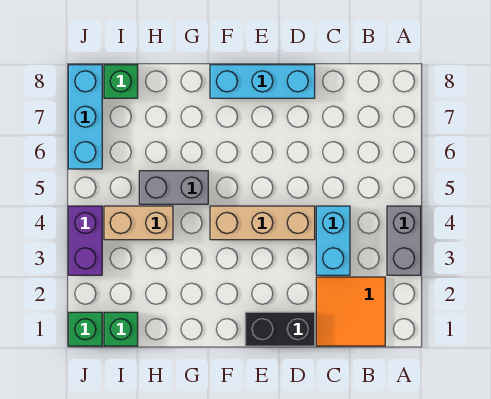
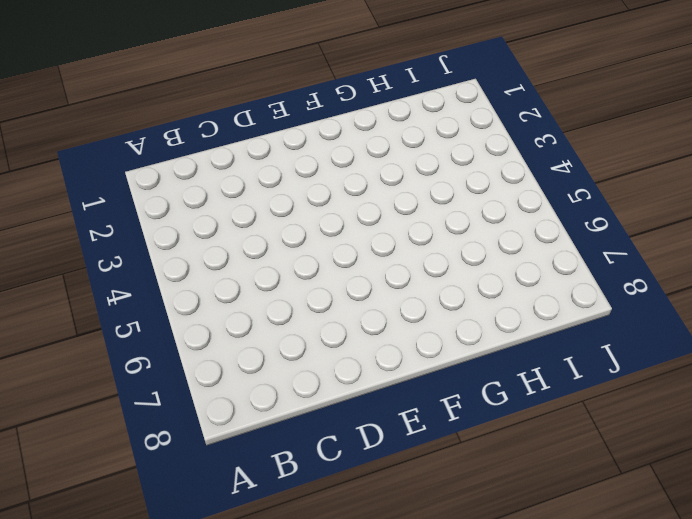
none -> grey 1x2 brick [387,206,421,275]
none -> orange 2x2 tile [316,277,385,346]
none -> cyan 1x2 brick [316,206,350,275]

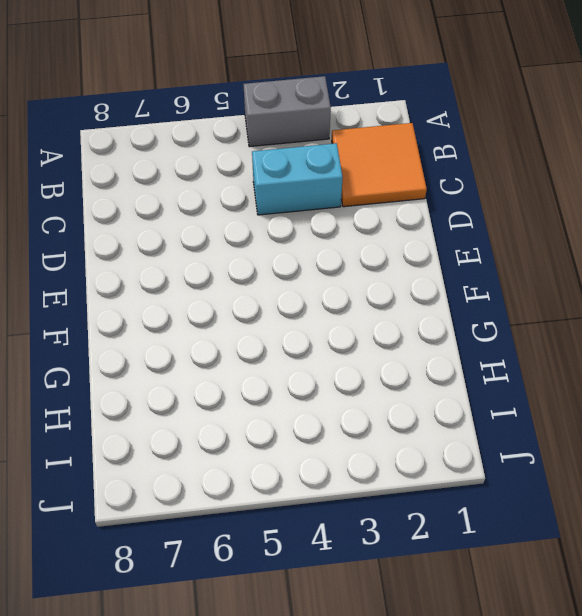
none -> black 1x2 brick [245,312,315,346]
none -> tan 1x3 brick [210,206,315,240]
none -> cyan 1x3 brick [210,65,315,98]

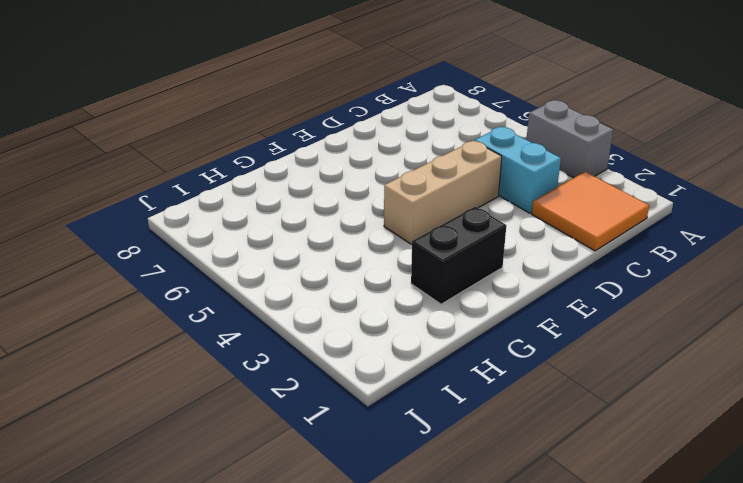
black 1x2 brick [411,207,506,304] -> black 1x2 brick moved to [245,312,315,346]
none -> cyan 1x3 brick [210,65,315,98]
none -> grey 1x2 brick [139,171,208,204]
none -> tan 1x2 brick [104,206,173,240]

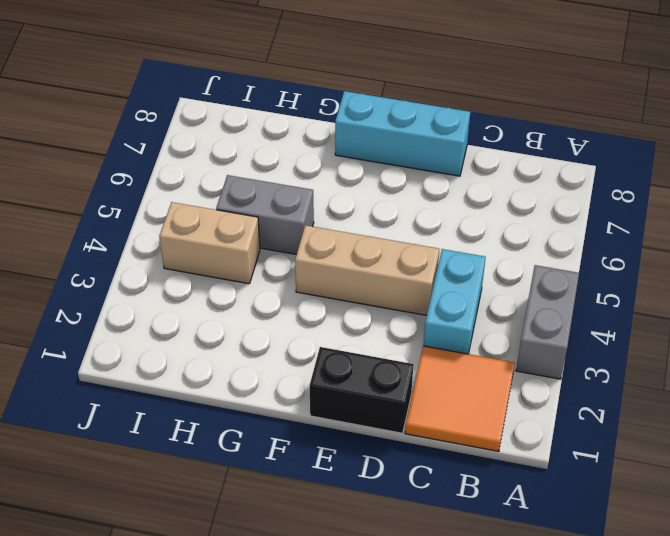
none -> green 1x1 brick [104,312,138,346]
none -> green 1x1 brick [104,65,138,98]
none -> green 1x1 brick [68,312,102,346]

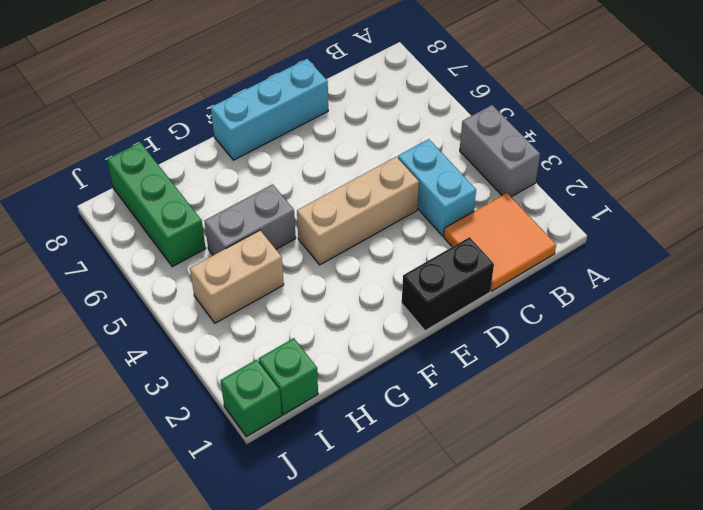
green 1x3 brick [107,142,206,267] -> green 1x1 brick [104,65,138,98]
none -> purple 1x2 brick [68,206,102,275]
none -> cyan 1x3 brick [68,65,102,169]

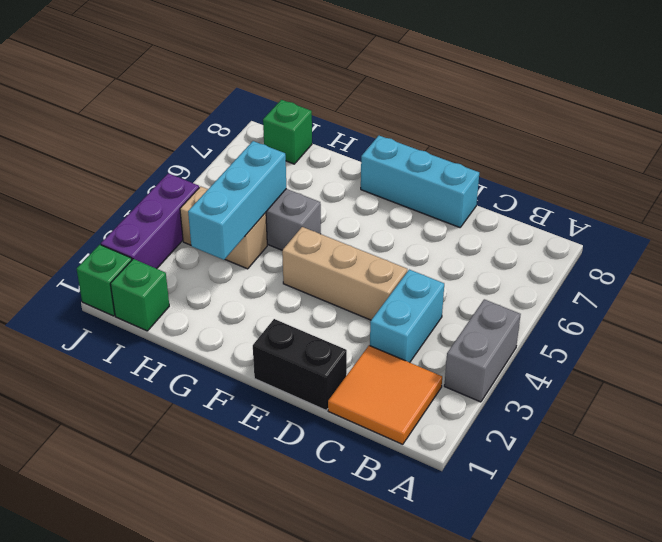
cyan 1x3 brick [188,141,286,260] -> cyan 1x3 brick moved to [68,65,102,169]
purple 1x3 brick [101,173,199,269] -> purple 1x2 brick [68,206,102,275]

